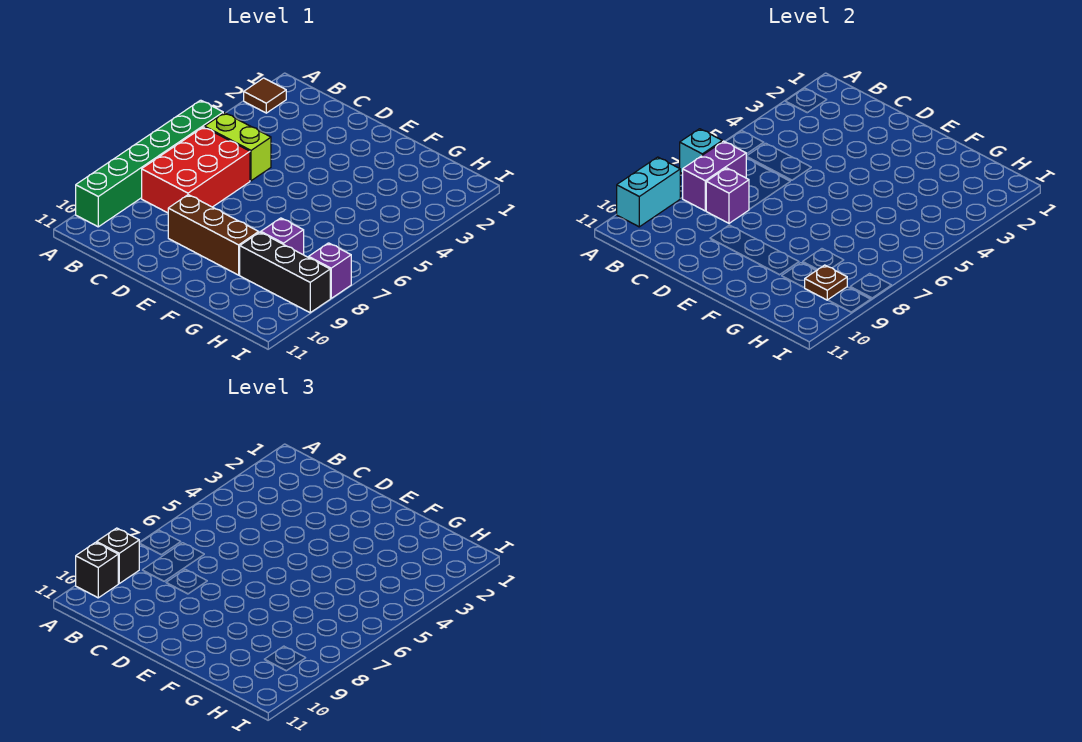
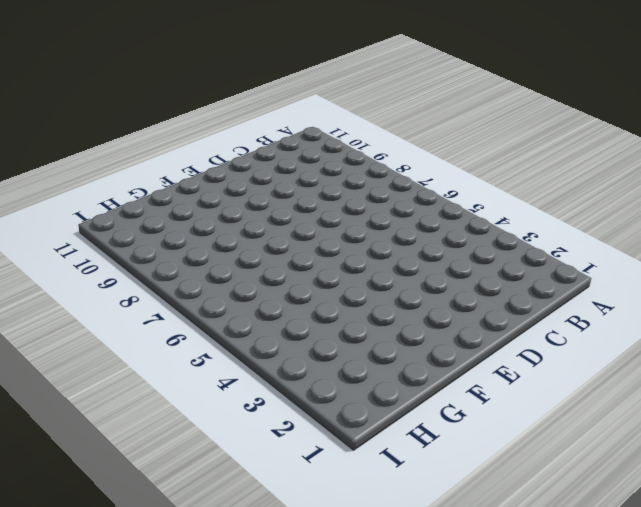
none -> brown 1x1 tile [244,78,286,113]
none -> green 1x6 brick [76,100,223,227]
none -> lime 1x2 brick [205,113,271,181]

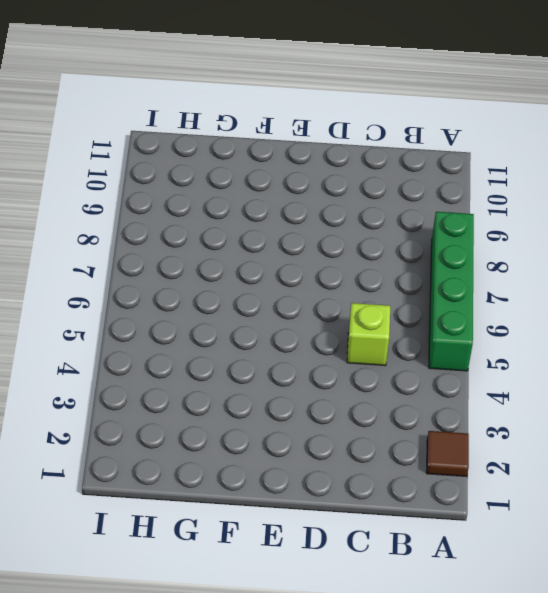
green 1x4 brick [429,212,474,371] -> green 1x6 brick [76,100,223,227]
lime 1x1 brick [347,303,390,366] -> lime 1x2 brick [205,113,271,181]
none -> red 2x3 brick [142,127,250,213]
none -> brown 1x3 brick [168,195,259,275]
none -> purple 1x1 brick [261,218,304,255]

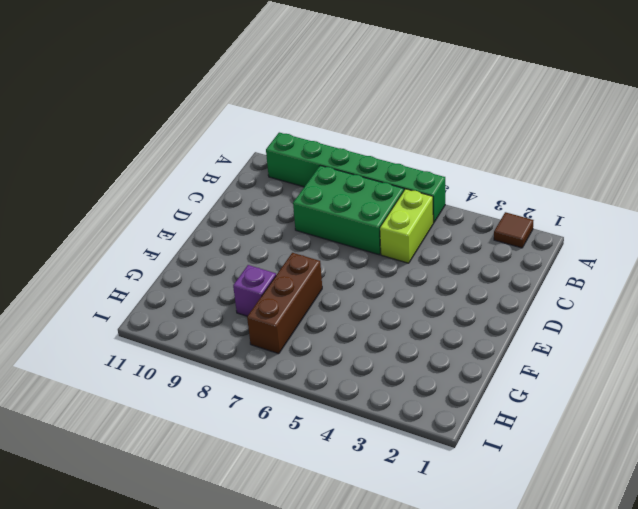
green 2x3 brick [293,166,404,255] -> red 2x3 brick [142,127,250,213]
brown 1x3 brick [247,253,322,354] -> brown 1x3 brick moved to [168,195,259,275]
none -> black 1x3 brick [240,232,330,313]
none -> purple 1x1 brick [309,243,351,298]
none -> cyan 1x1 brick [680,129,722,174]

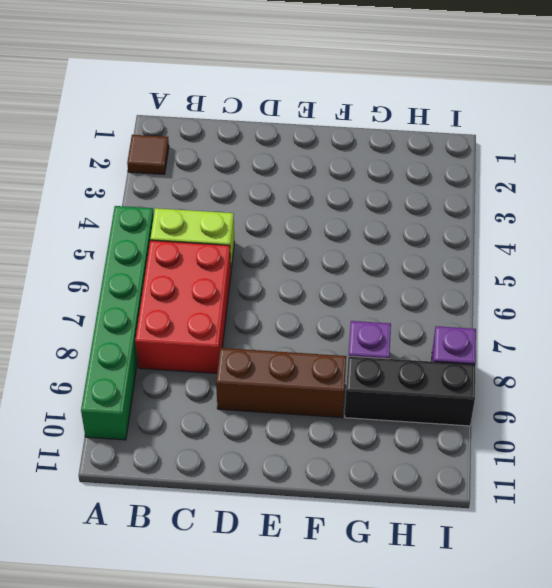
none -> cyan 1x1 brick [680,129,722,174]
none -> cyan 1x2 brick [617,157,680,227]
none -> purple 1x2 brick [683,141,746,211]

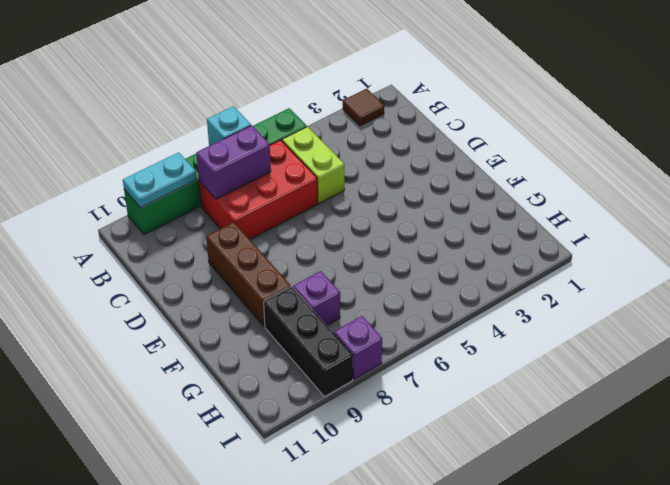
cyan 1x2 plate [123,152,197,208] -> cyan 1x2 brick [617,157,680,227]
none -> purple 1x1 brick [706,168,749,223]
none -> brown 1x1 plate [805,265,847,300]
none -> black 1x1 brick [97,528,139,583]

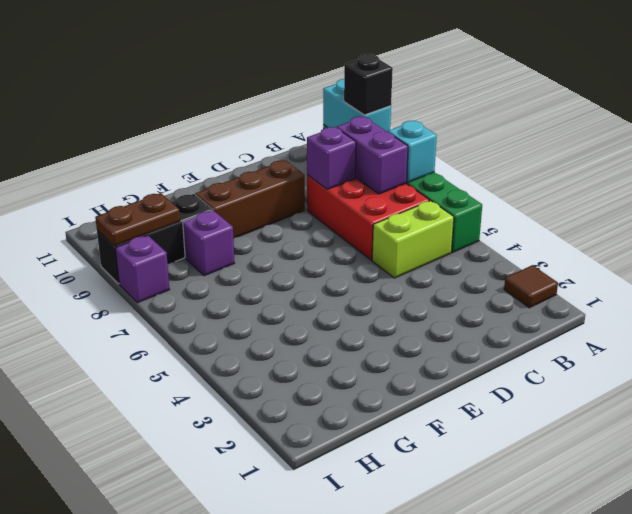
brown 1x2 plate [95,193,180,246] -> brown 1x1 plate [805,265,847,300]
none -> black 1x1 brick [76,542,119,598]

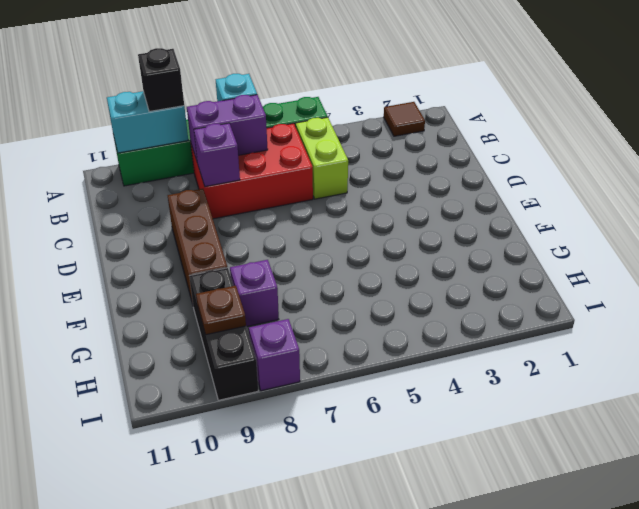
none -> black 1x1 brick [76,542,119,598]

